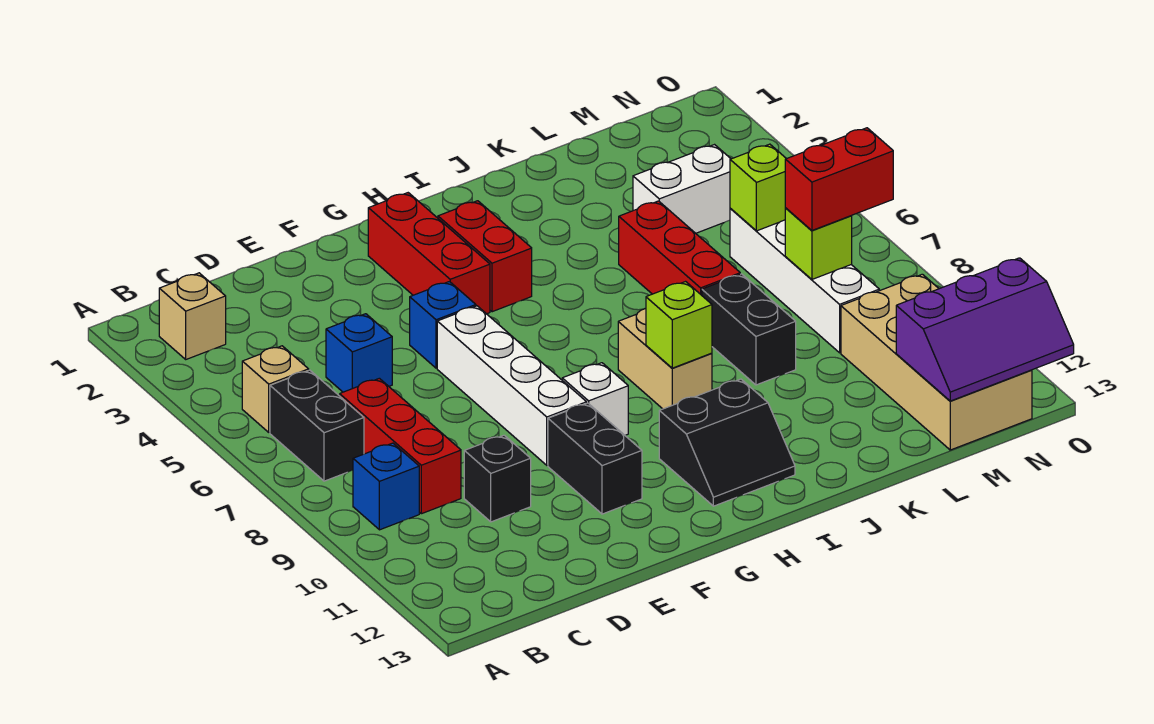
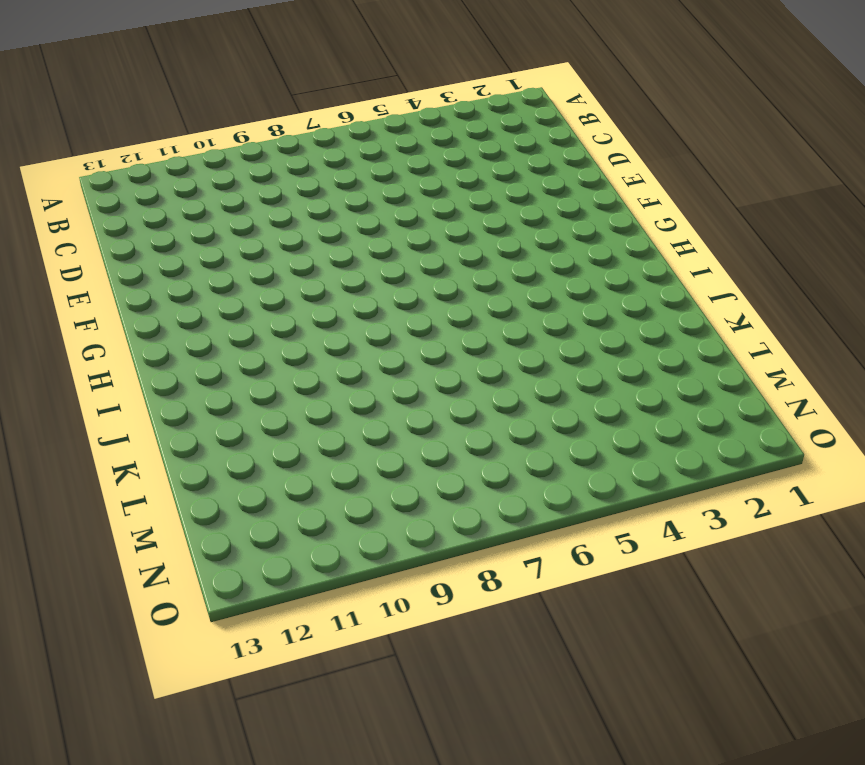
none -> tan 1x1 brick [159,273,226,359]
none -> tan 1x1 brick [242,346,309,432]
none -> black 1x2 brick [270,370,364,481]

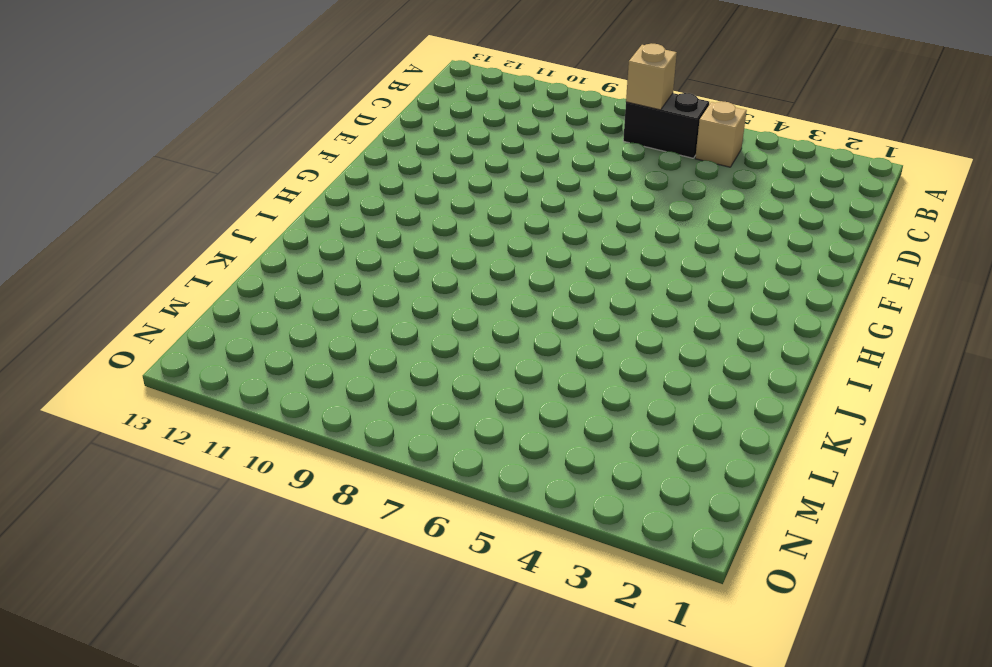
tan 1x1 brick [626,44,677,110] -> tan 1x1 brick moved to [159,273,226,359]
none -> blue 1x1 brick [353,443,419,530]
none -> red 1x3 brick [340,378,461,514]
none -> blue 1x1 brick [326,314,392,392]

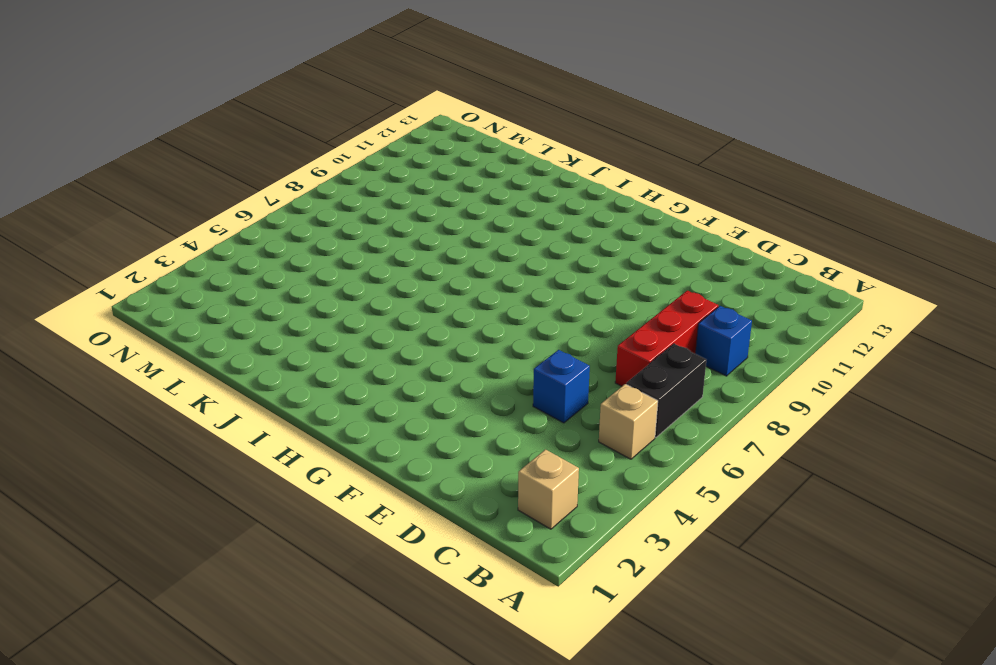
none -> black 1x1 brick [464,435,531,522]
none -> blue 1x1 brick [410,282,476,368]
none -> white 1x4 brick [437,306,587,465]

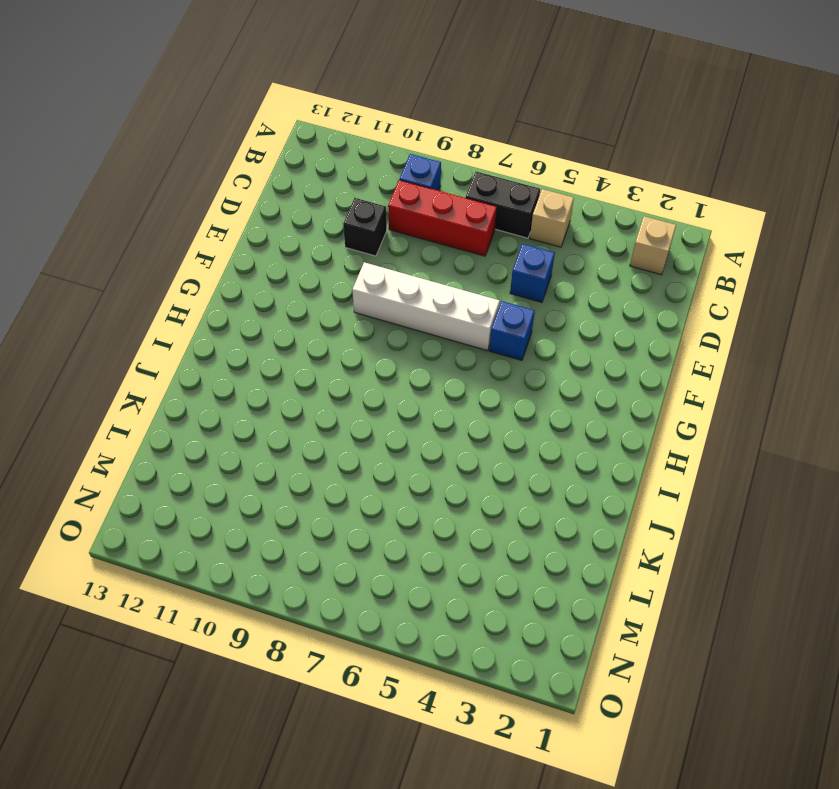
none -> black 1x2 brick [548,403,642,514]
none -> red 1x3 brick [368,193,490,314]
none -> white 1x1 brick [562,363,628,435]

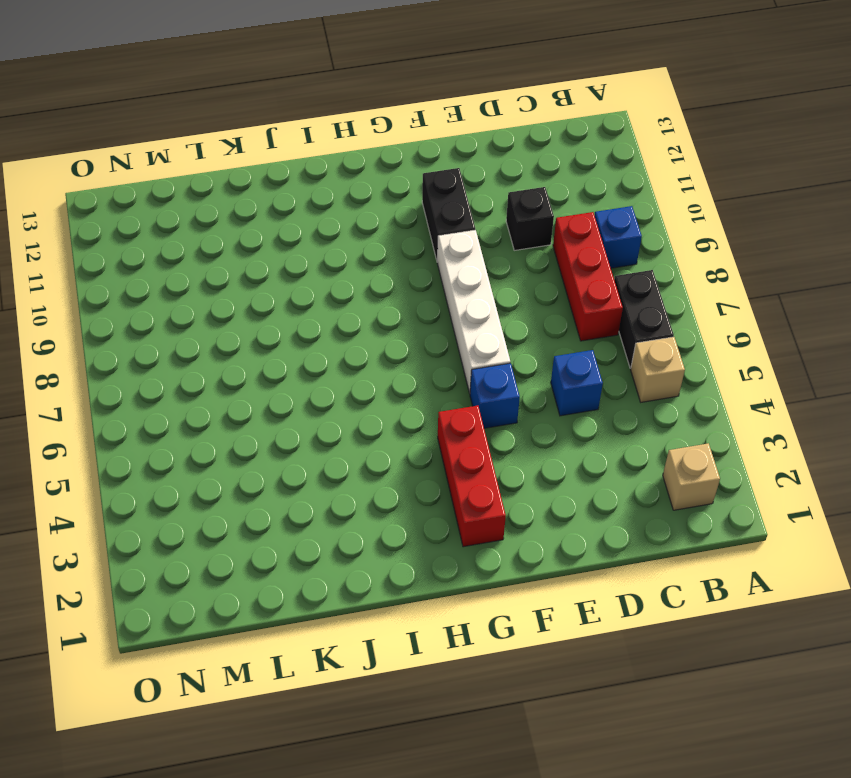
none -> white 1x1 brick [562,363,628,435]
none -> red 1x2 brick [438,201,532,312]
none -> black 2x2 slope [659,379,795,506]

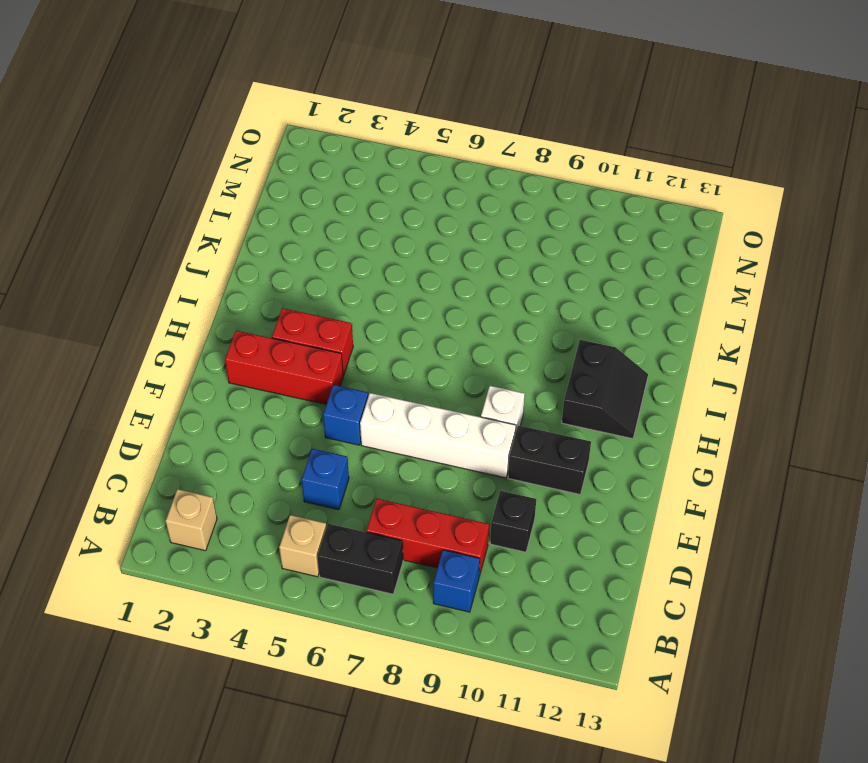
none -> tan 1x2 brick [618,309,712,409]
none -> red 1x3 brick [619,201,740,295]
none -> black 1x2 brick [702,274,796,385]

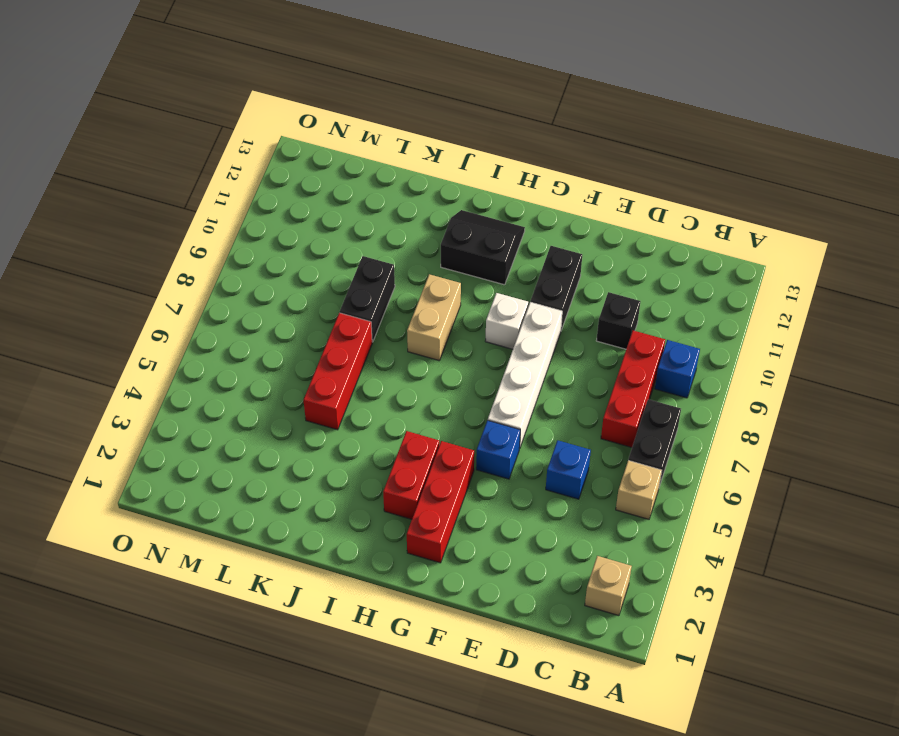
none -> white 1x2 brick [633,145,731,233]
none -> white 1x4 brick [730,209,879,353]
none -> tan 2x4 brick [841,274,1032,450]

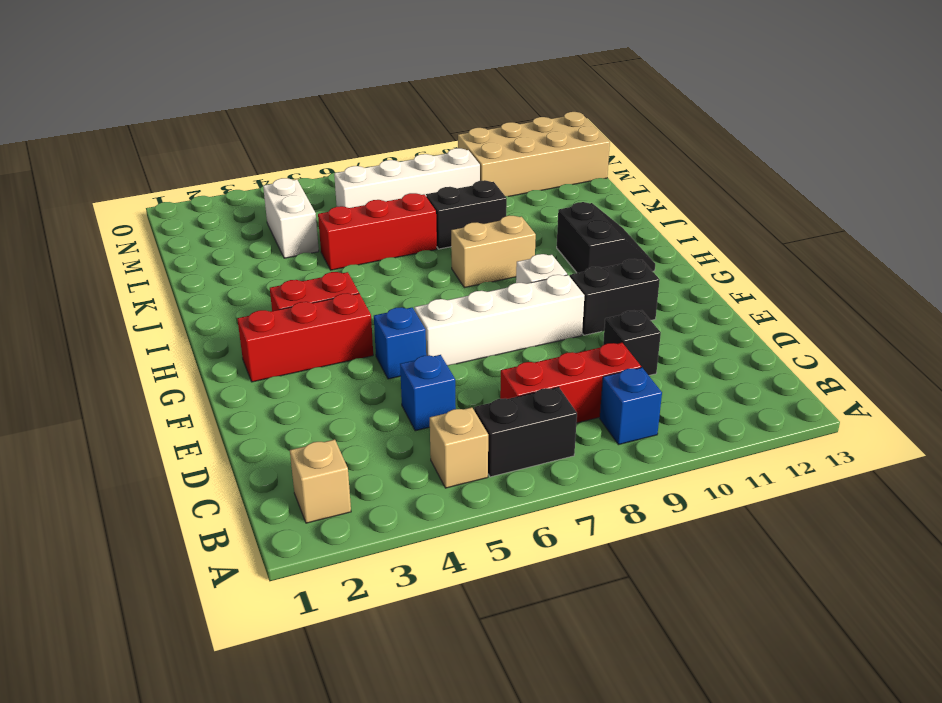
none -> lime 1x1 brick [646,282,712,368]
none -> lime 1x1 brick [730,144,786,231]
none -> lime 1x1 brick [785,208,852,279]

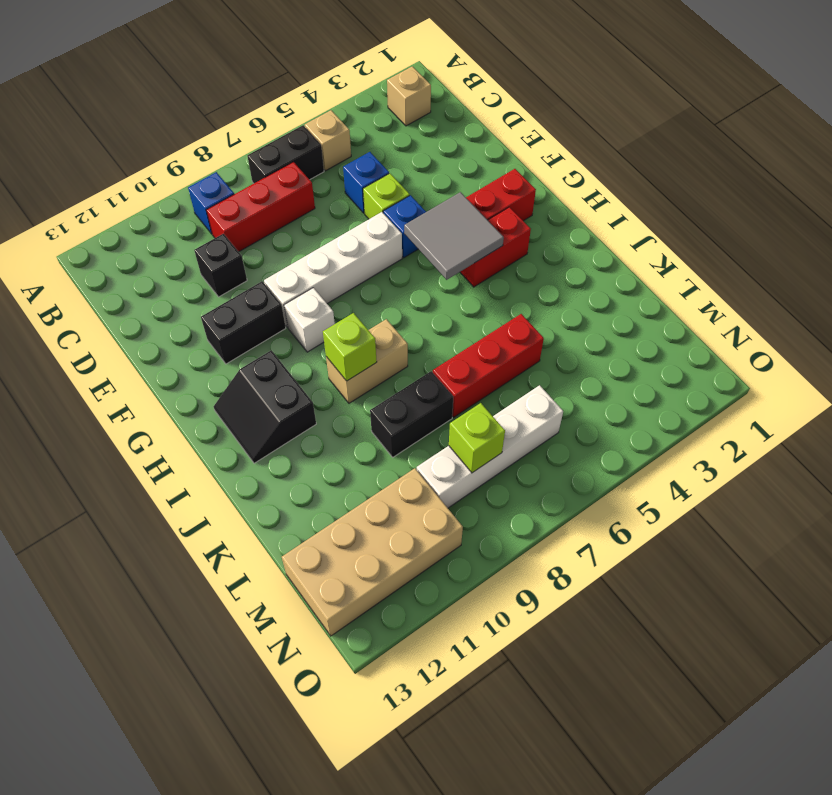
lime 1x1 brick [363,173,410,219] -> lime 1x1 brick moved to [730,144,786,231]
grey 2x2 tile [404,192,504,280] -> none
none -> white 1x2 brick [633,145,731,233]
none -> purple 2x3 slope [896,258,1074,401]
none -> red 1x2 brick [785,128,893,230]

